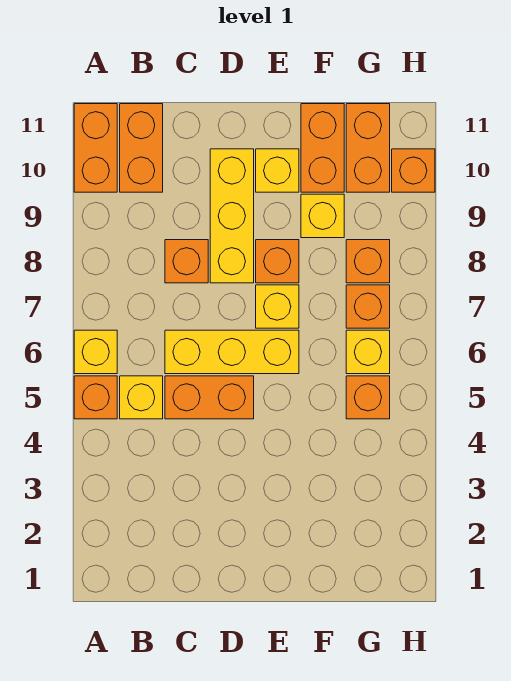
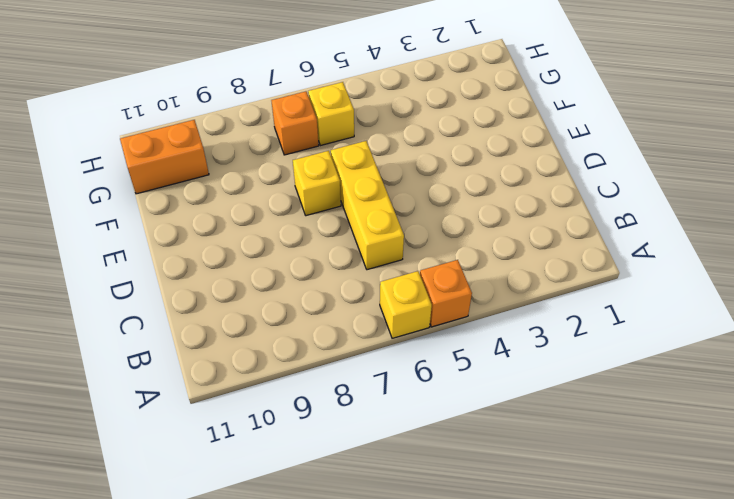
none -> orange 1x2 brick [74,104,117,192]
none -> yellow 1x1 brick [120,376,163,419]
none -> orange 1x2 brick [120,104,163,192]

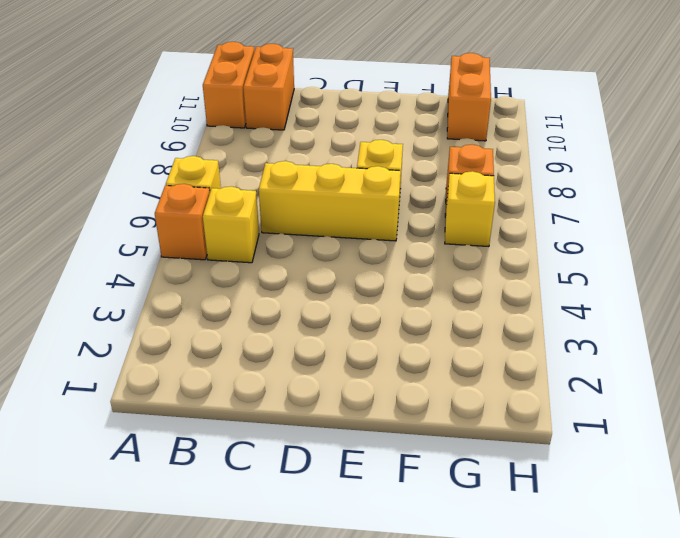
none -> orange 1x2 brick [165,376,254,419]
none -> orange 1x1 brick [165,240,208,283]
none -> yellow 1x3 brick [210,149,254,283]

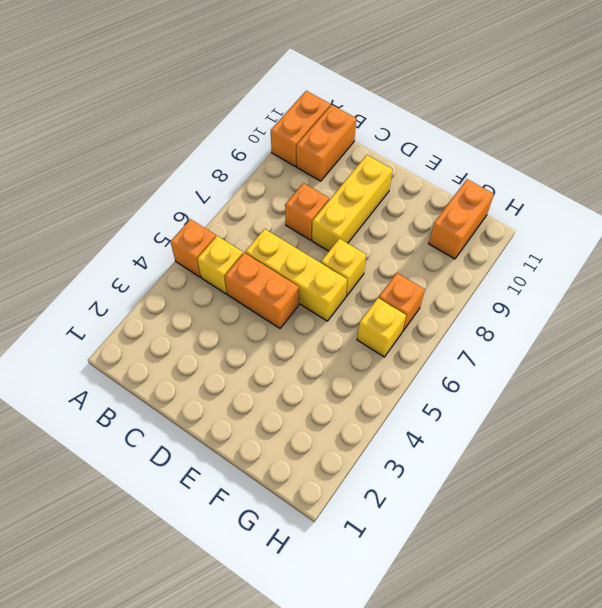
none -> yellow 1x1 brick [74,330,117,374]
none -> orange 1x1 brick [256,240,299,283]
none -> yellow 1x1 brick [256,149,299,192]

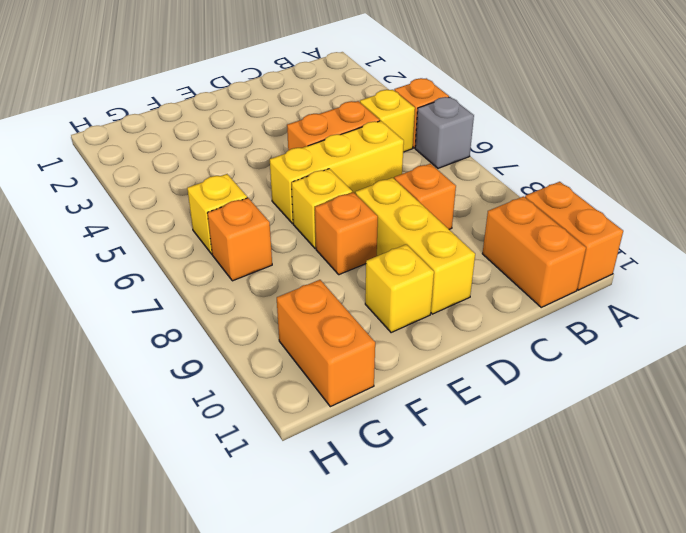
grey 1x1 brick [415,97,474,168] -> yellow 1x1 brick [74,330,117,374]
none -> yellow 1x1 brick [301,194,344,238]
none -> orange 1x2 brick [301,104,344,192]
none -> orange 1x1 brick [346,376,390,419]

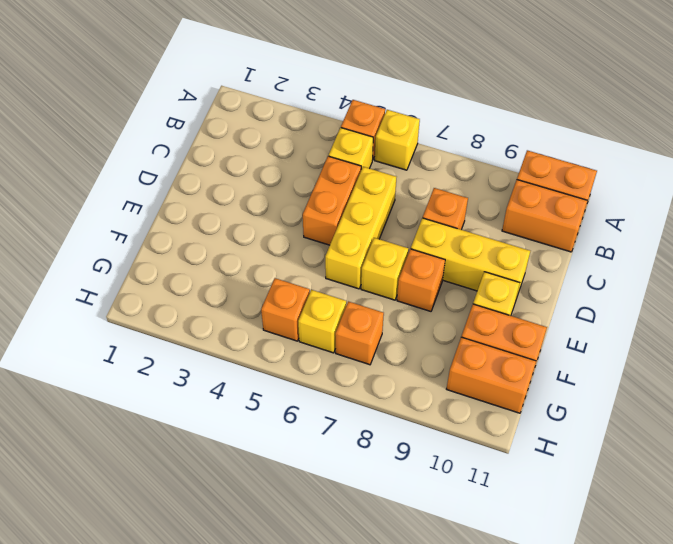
none -> yellow 1x1 brick [301,194,344,238]
none -> orange 1x1 brick [346,240,390,283]
none -> orange 1x1 brick [392,149,435,192]

